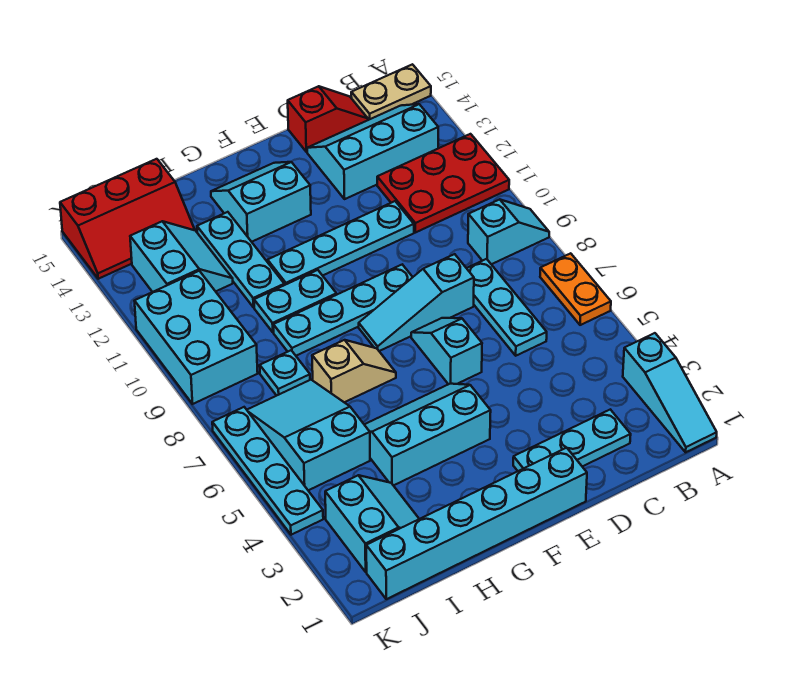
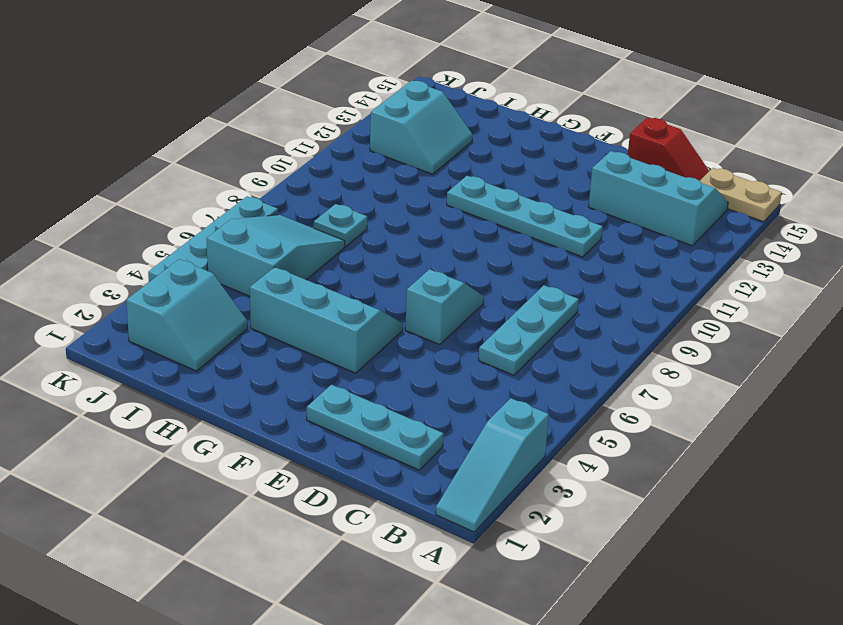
none -> orange 1x2 plate [540,253,611,325]
none -> cyan 1x2 slope [468,199,549,264]
none -> red 2x3 plate [377,134,509,233]

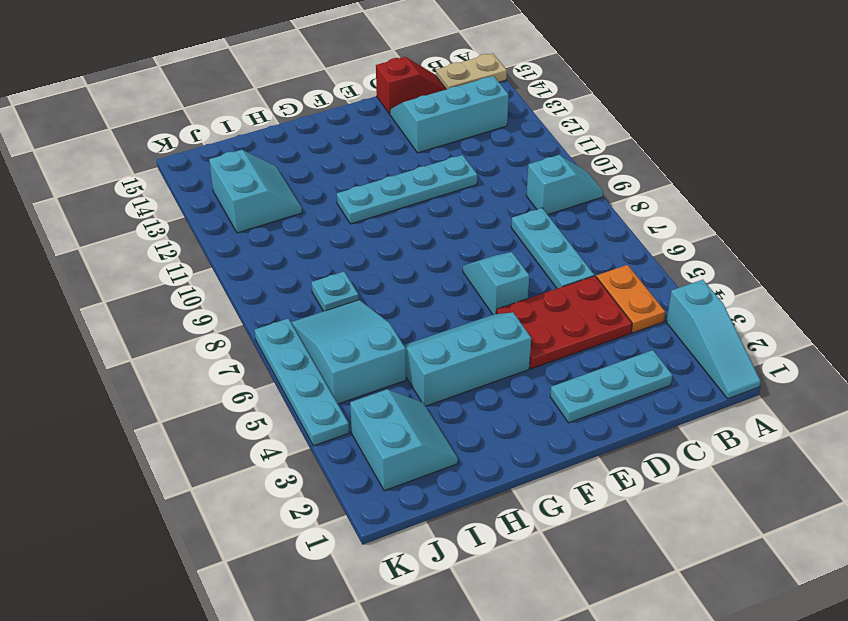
orange 1x2 plate [597,265,665,333] -> orange 1x2 plate moved to [540,253,611,325]
red 2x3 plate [496,276,632,369] -> red 2x3 plate moved to [377,134,509,233]
none -> cyan 1x3 slope [359,254,474,351]
none -> cyan 1x6 brick [366,448,587,599]
none -> cyan 1x4 plate [273,265,413,356]

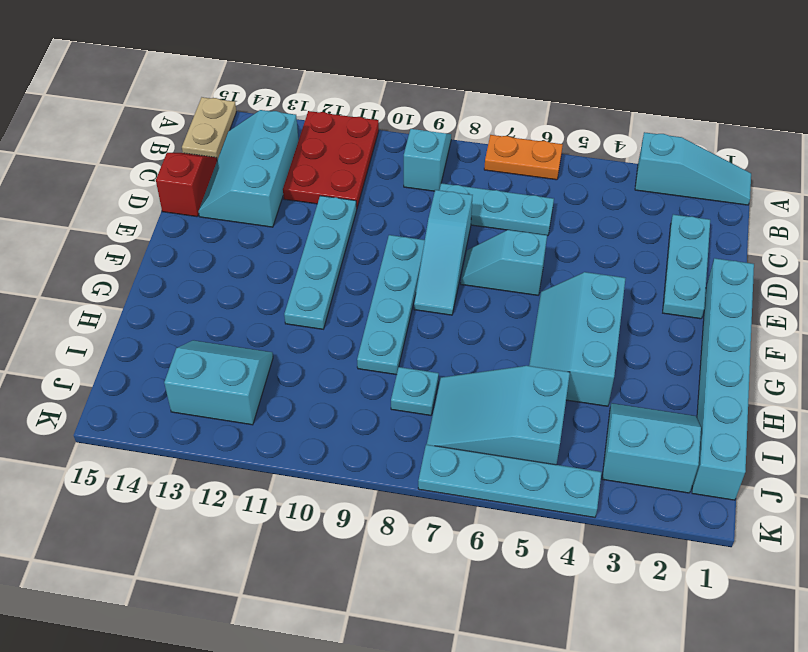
none -> cyan 2x2 slope [211,162,311,242]
none -> tan 1x2 slope [312,340,396,402]
none -> cyan 1x2 plate [254,270,336,332]

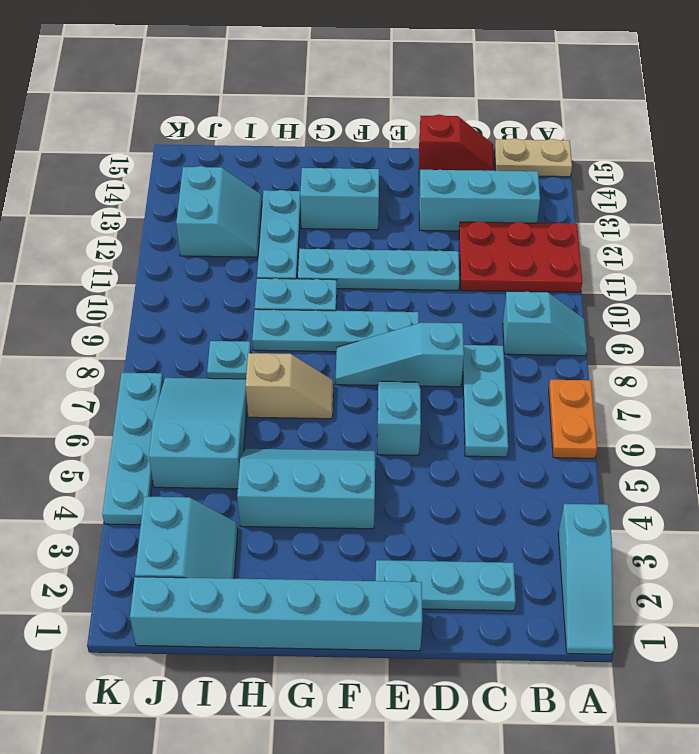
none -> red 2x3 slope [60,159,195,279]
none -> cyan 2x3 brick [135,271,258,404]

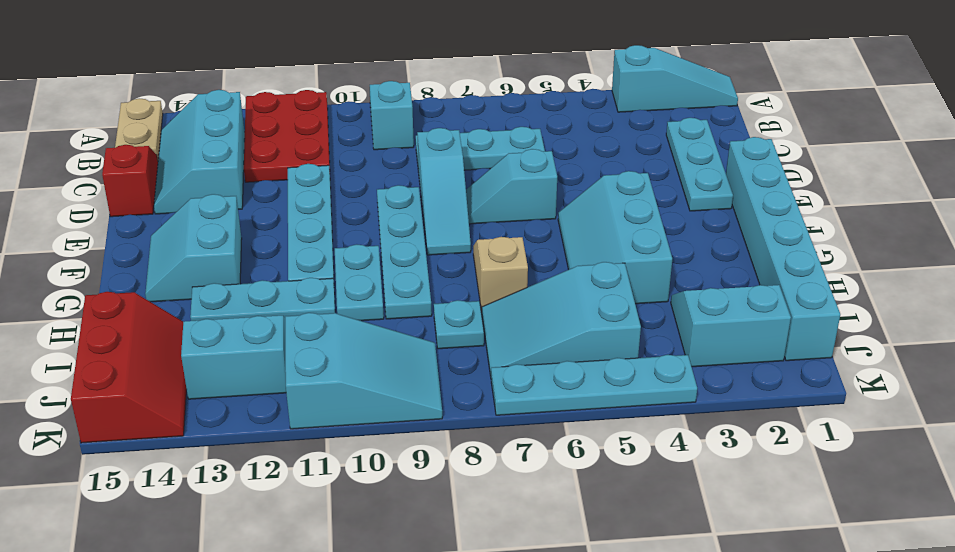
cyan 2x3 slope [285,313,442,429] -> cyan 2x3 brick [135,271,258,404]
none -> orange 1x2 plate [540,253,611,325]

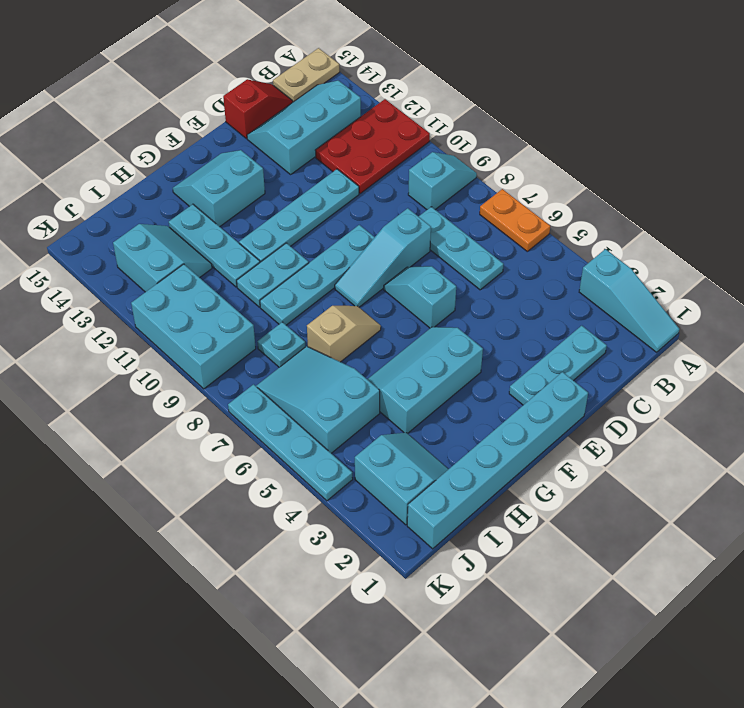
none -> red 2x3 slope [60,159,195,279]

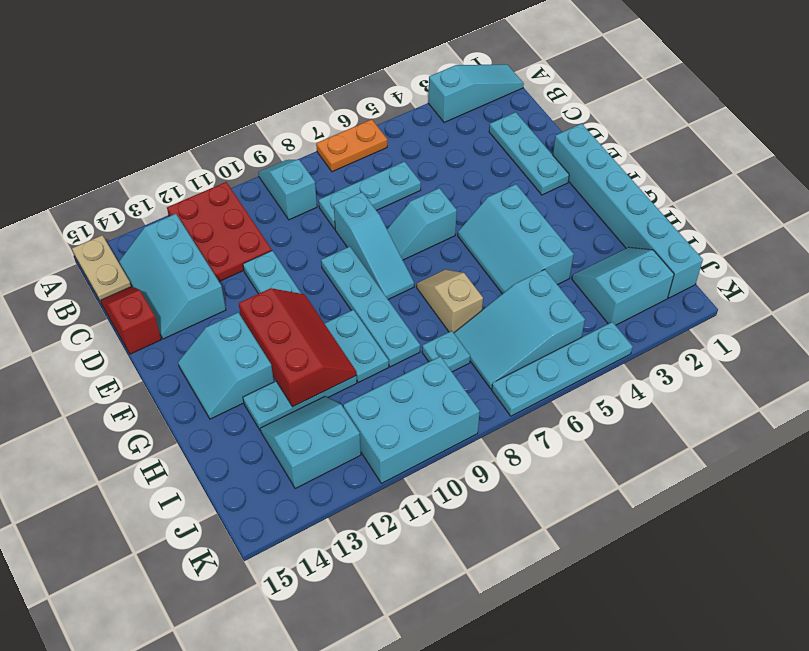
red 2x3 slope [239,288,356,407] -> red 2x3 slope moved to [60,159,195,279]

